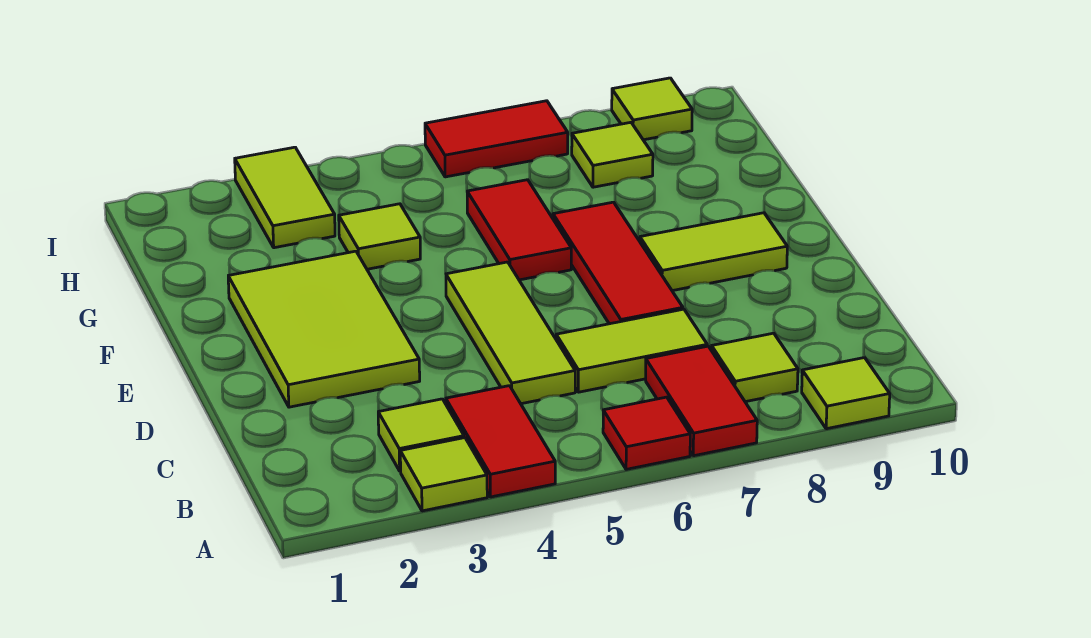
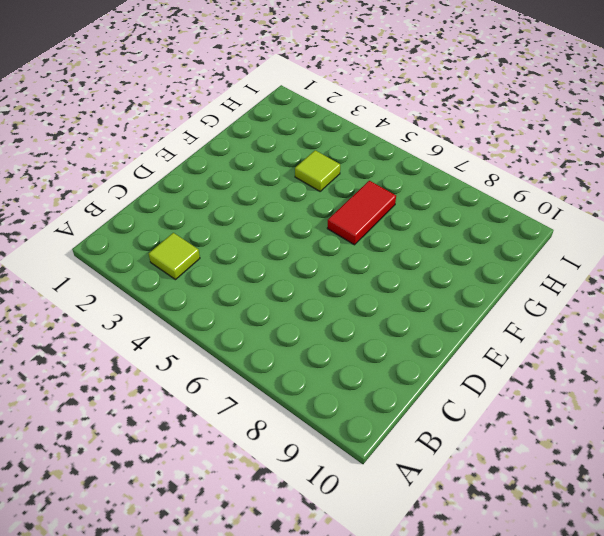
none -> lime 1x1 tile [400,438,487,511]
none -> red 1x2 tile [446,386,555,497]
none -> red 1x1 tile [603,397,690,469]

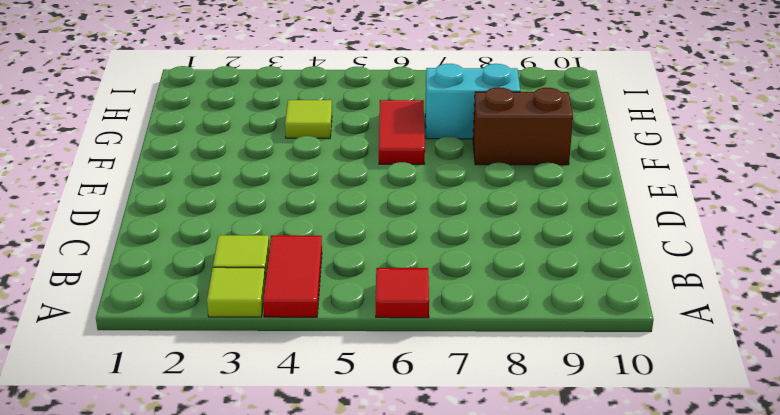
brown 1x2 brick [473,87,573,165] -> none
cyan 1x2 brick [425,64,520,139] -> none
none -> red 1x2 tile [646,346,757,456]
none -> lime 1x1 tile [802,358,890,429]
none -> lime 1x1 tile [712,333,798,402]

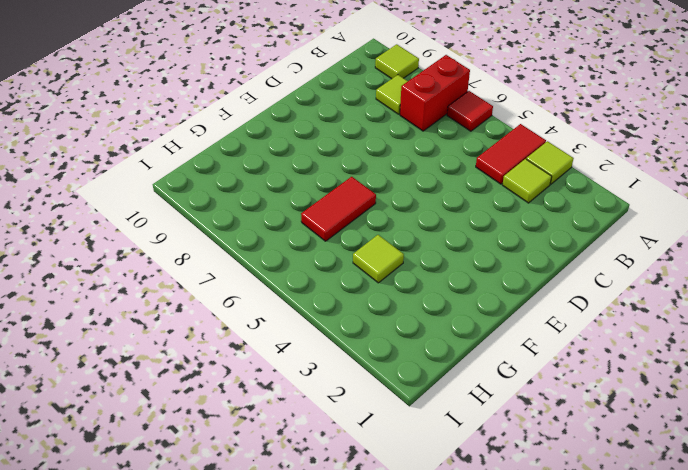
red 1x2 brick [400,55,470,131] -> red 1x2 tile [646,346,757,456]
none -> lime 1x3 tile [446,262,575,404]
none -> lime 1x2 tile [556,309,707,392]
none -> lime 2x3 tile [228,251,420,407]

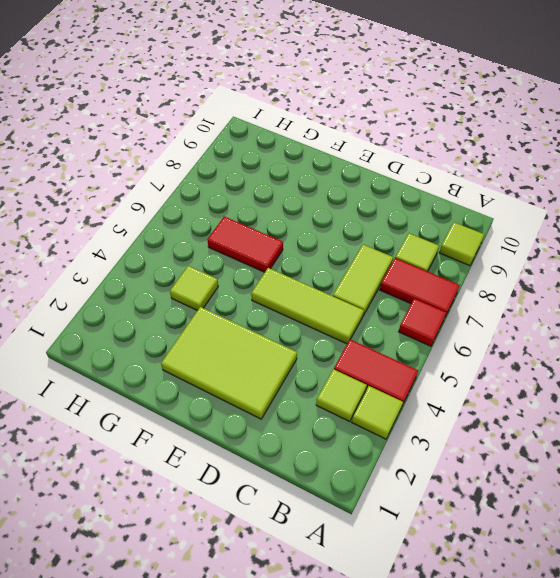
none -> red 1x3 tile [553,202,683,324]
none -> lime 1x2 tile [640,213,787,291]
none -> lime 1x2 tile [235,147,335,248]

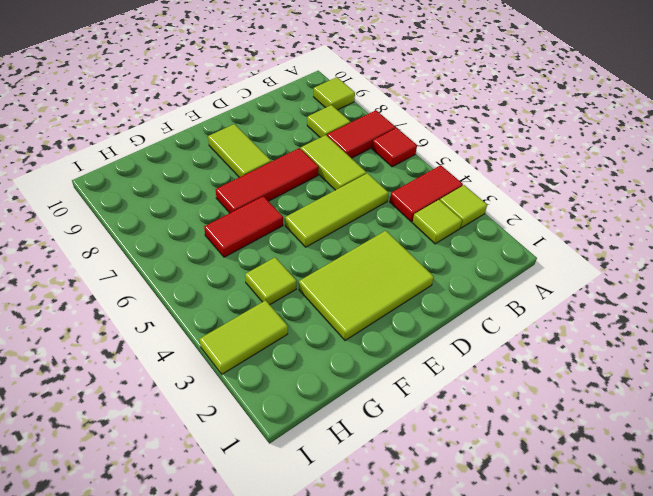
none -> lime 1x1 tile [572,122,653,187]
none -> red 1x2 tile [425,101,568,177]
none -> lime 1x1 tile [612,78,692,140]

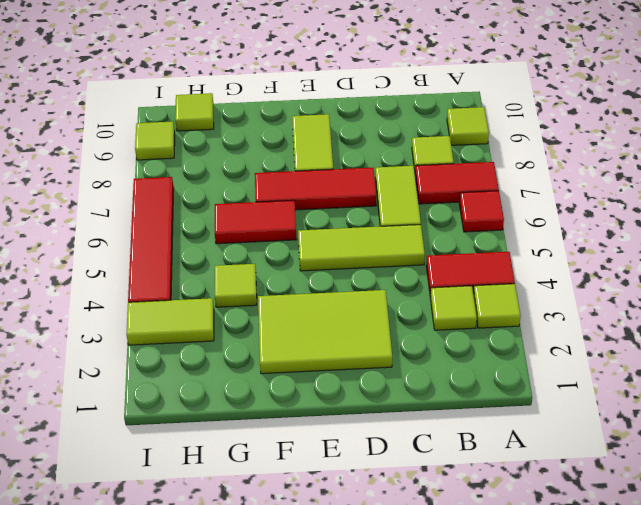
lime 1x1 tile [175,93,214,131] -> lime 1x1 tile moved to [572,122,653,187]
red 1x4 tile [128,177,174,302] -> red 1x2 tile [425,101,568,177]

